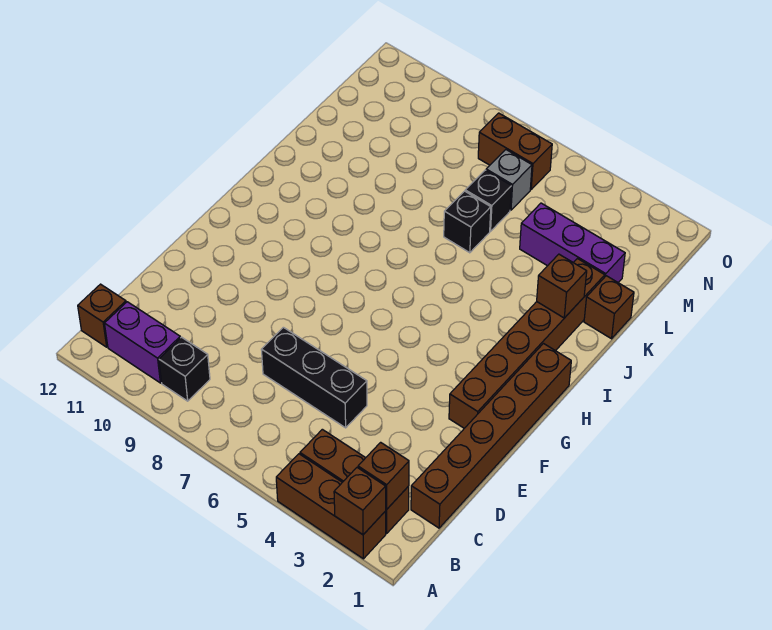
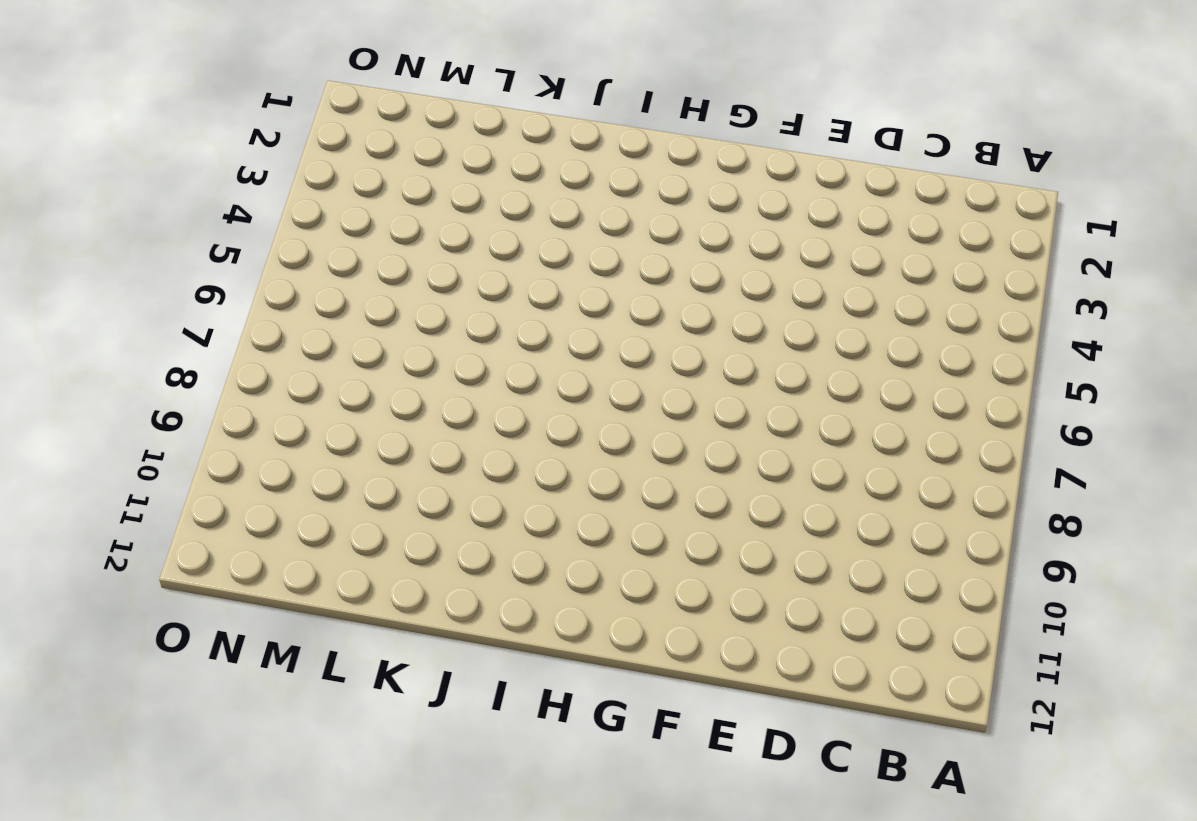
none -> brown 1x3 brick [276,454,386,559]
none -> brown 1x3 brick [300,429,409,533]
none -> black 1x1 brick [159,337,210,401]

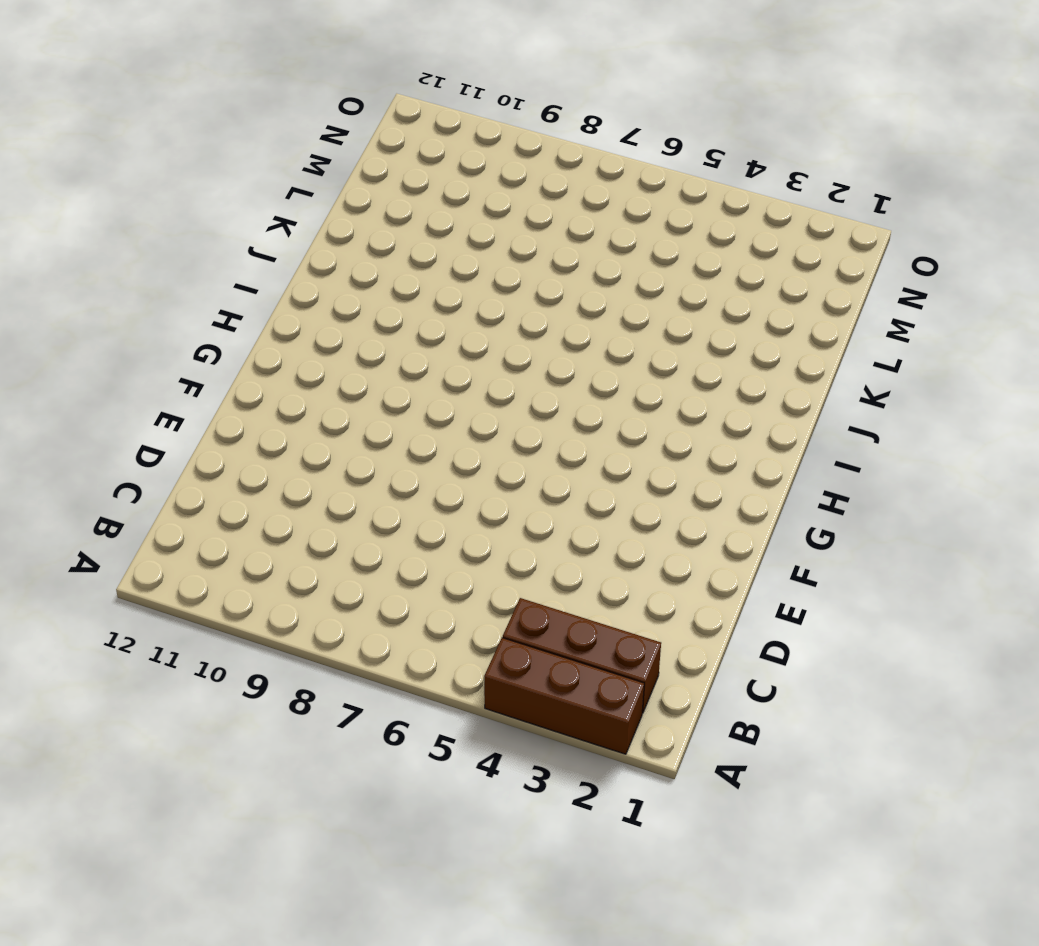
none -> black 1x1 brick [159,337,210,401]
none -> purple 1x2 brick [105,302,180,383]
none -> brown 1x1 brick [78,284,126,347]

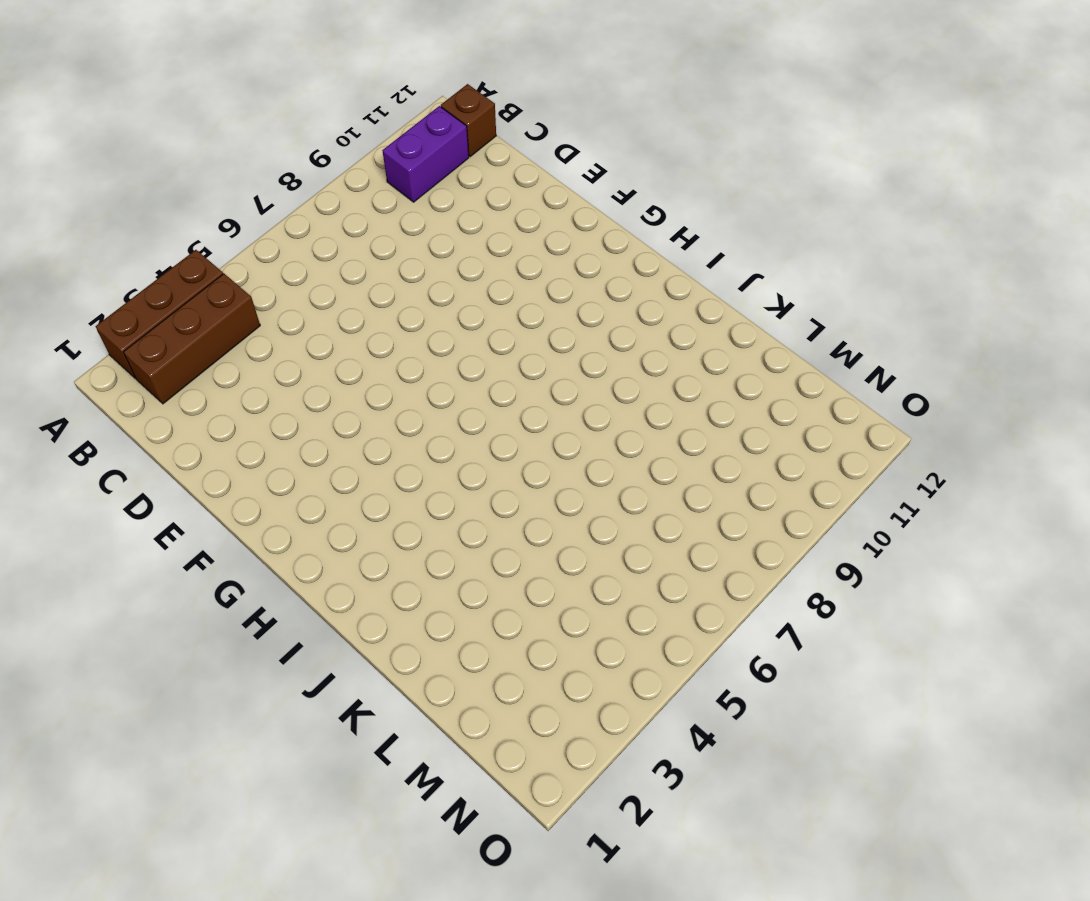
none -> black 1x1 brick [159,337,210,401]
none -> brown 1x6 brick [411,344,571,528]
none -> black 1x3 brick [261,327,367,428]

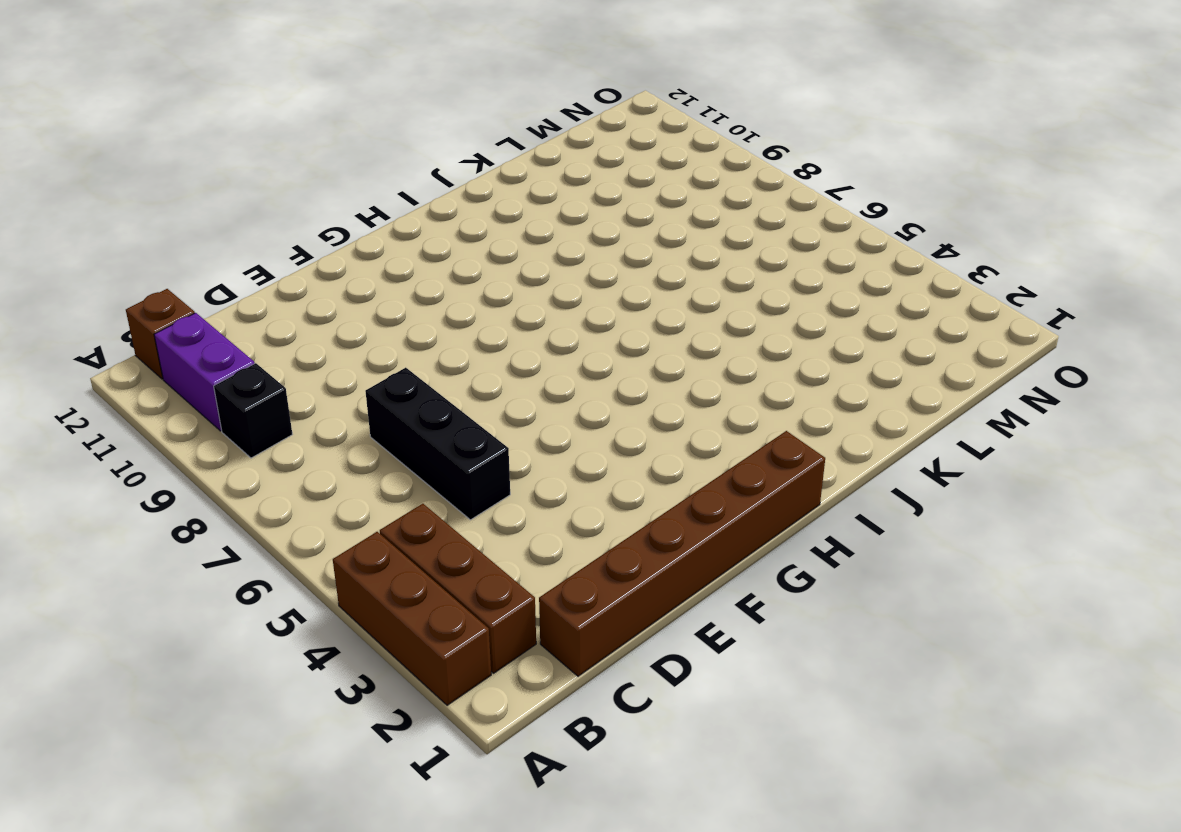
none -> brown 1x6 brick [449,259,605,428]
none -> brown 1x1 brick [584,276,634,339]
none -> black 1x1 brick [444,191,491,253]

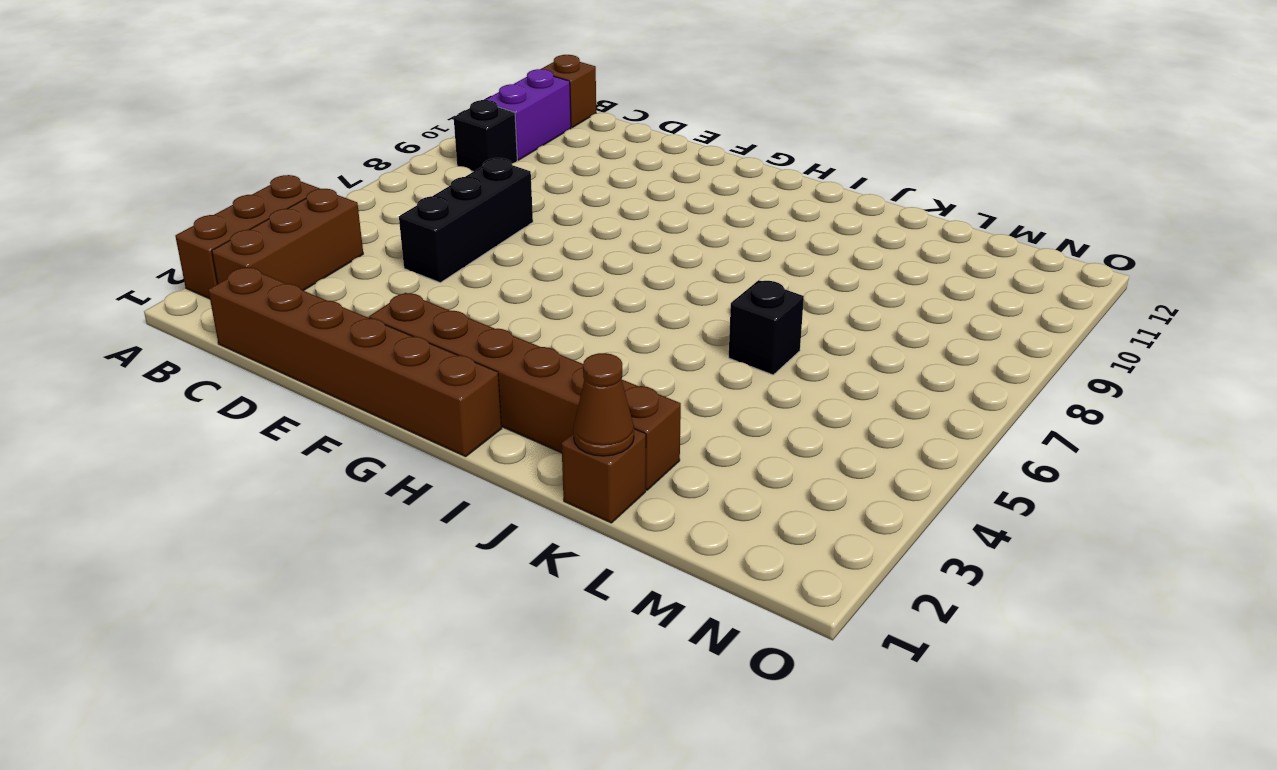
brown 1x1 cone [573,353,634,456] -> none
none -> purple 1x3 brick [520,203,625,283]
none -> black 1x1 brick [465,170,512,231]
none -> grey 1x1 brick [486,150,532,210]

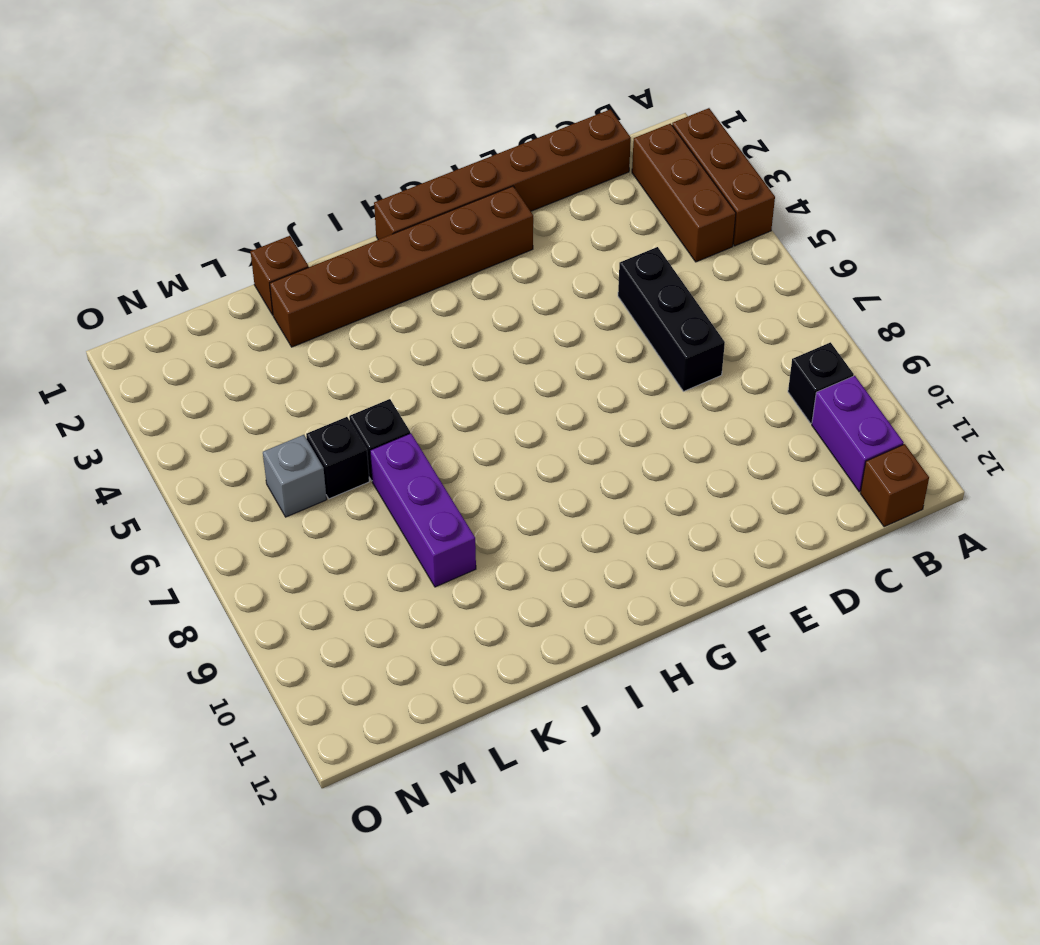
purple 1x3 brick [370,433,476,587] -> purple 1x3 brick moved to [520,203,625,283]
none -> brown 1x2 brick [478,113,552,189]
none -> brown 1x1 brick [334,468,386,535]
none -> brown 1x1 brick [358,442,409,509]

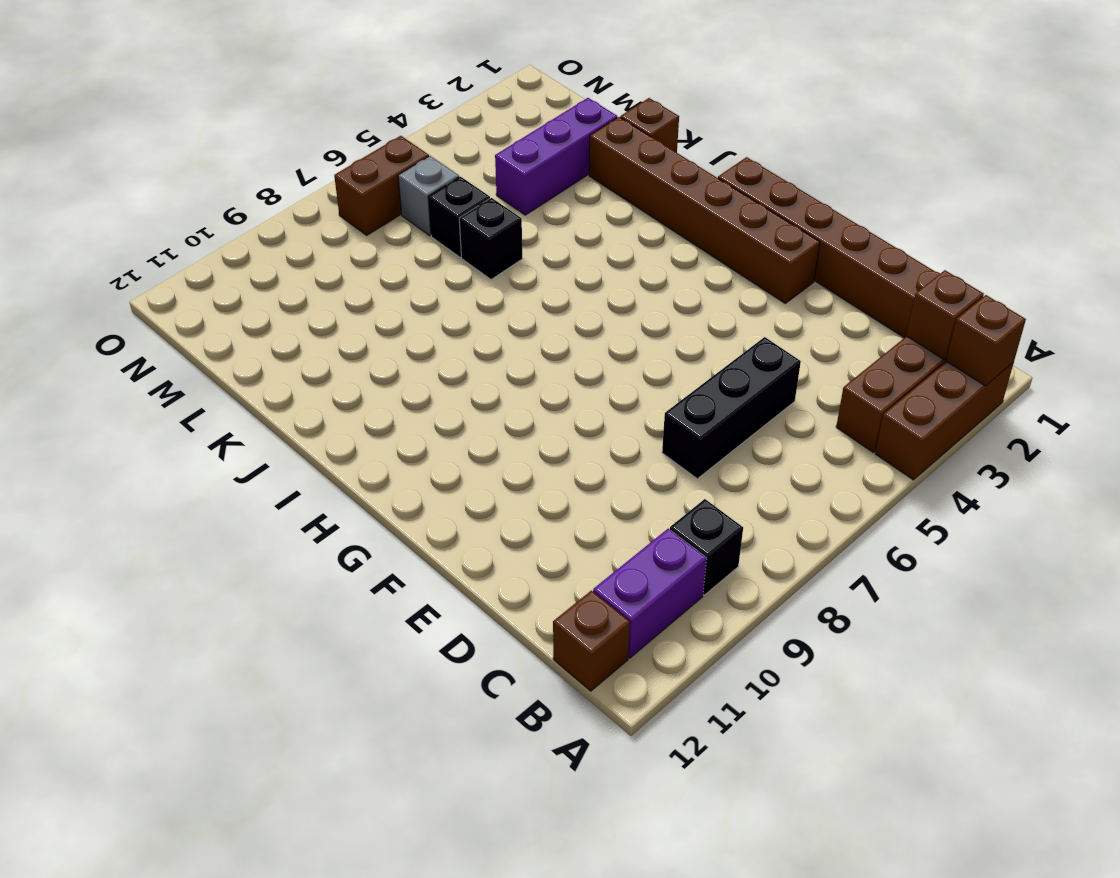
none -> brown 1x1 brick [537,254,587,318]

